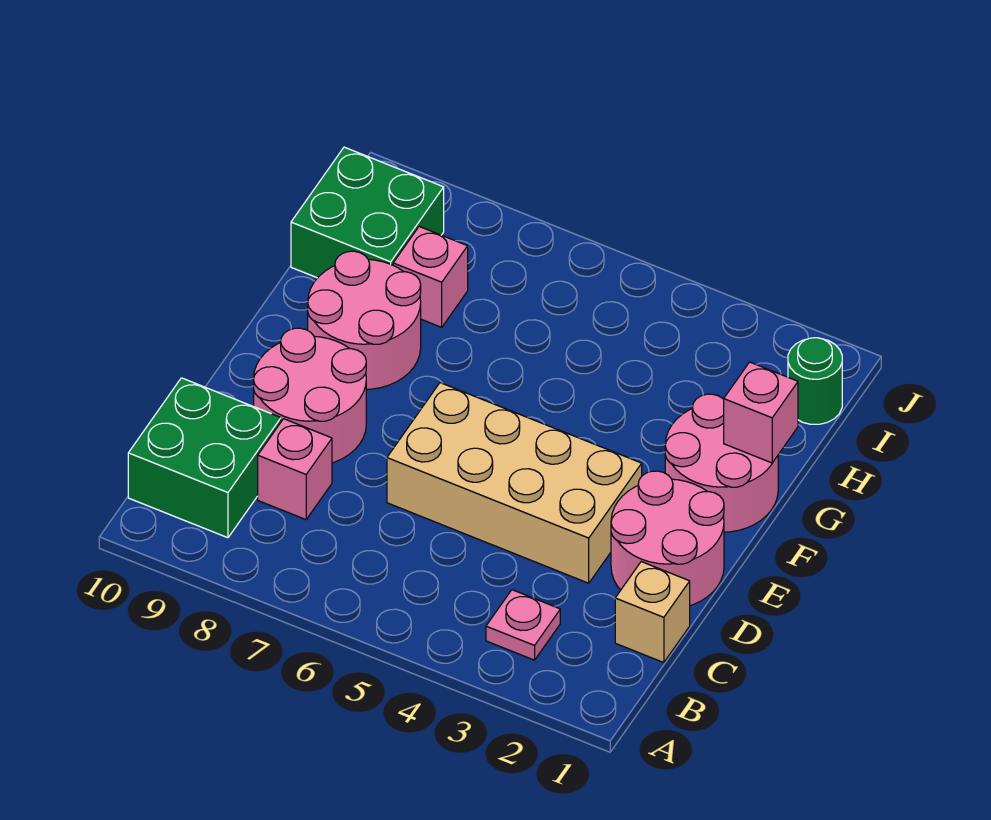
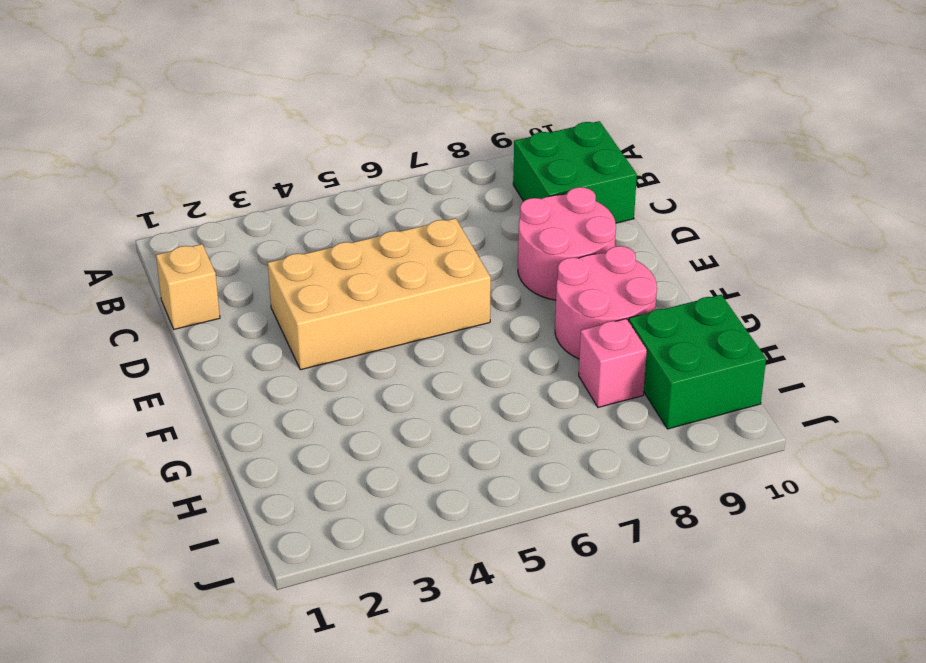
none -> pink 1x1 plate [486,590,560,660]
none -> pink 1x1 brick [258,419,332,520]
none -> pink 2x2 round brick [611,471,724,606]

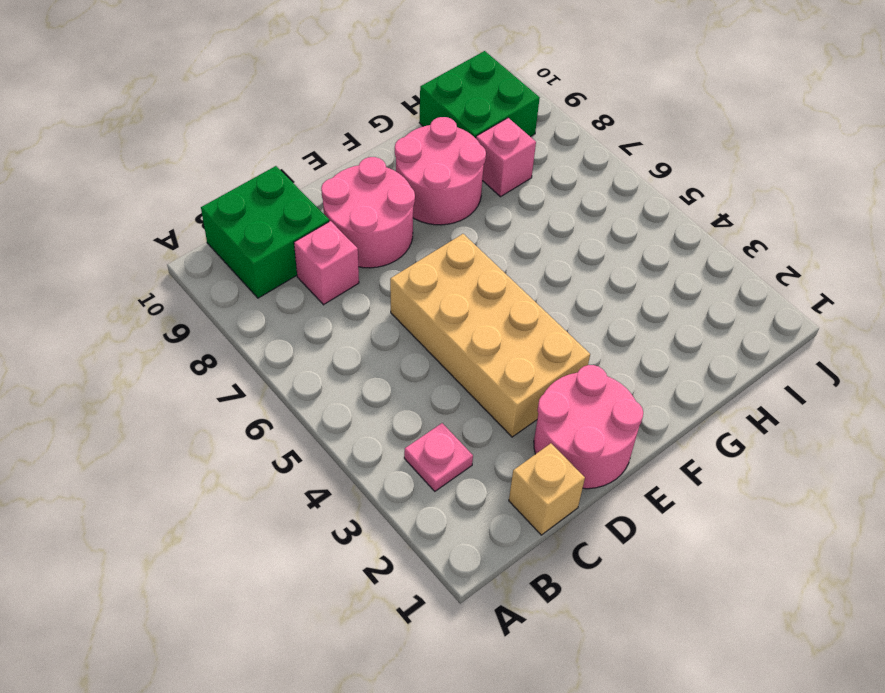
none -> pink 2x2 round brick [665,394,778,532]
none -> green 1x1 round brick [788,338,842,424]
none -> pink 1x1 brick [724,362,798,463]

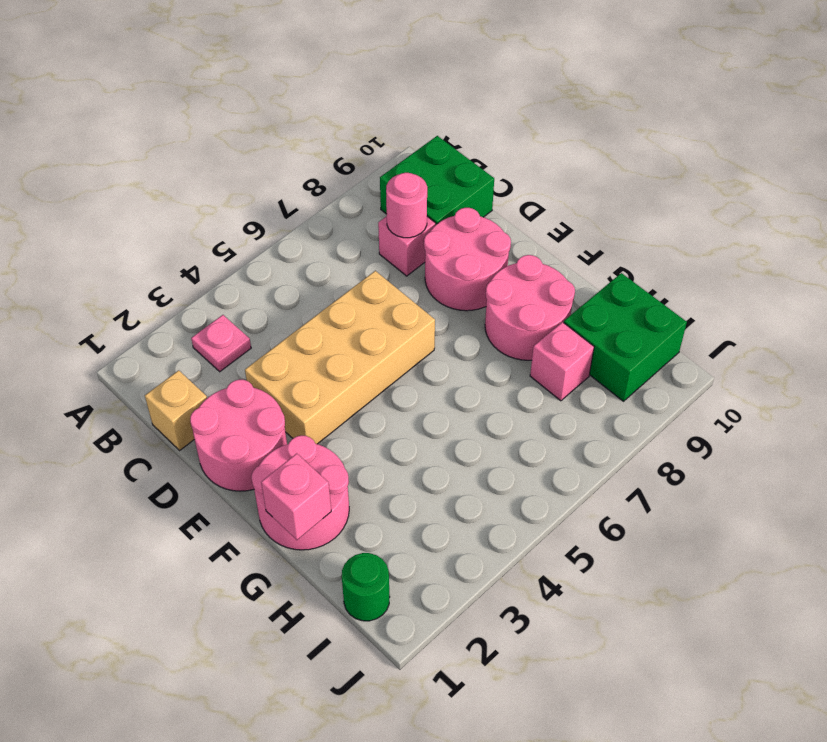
pink 1x1 round brick [386,173,427,238] -> none

